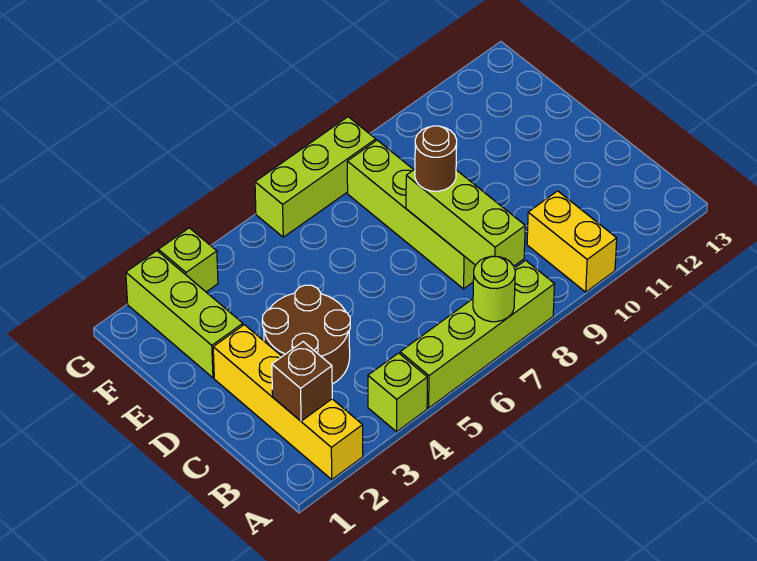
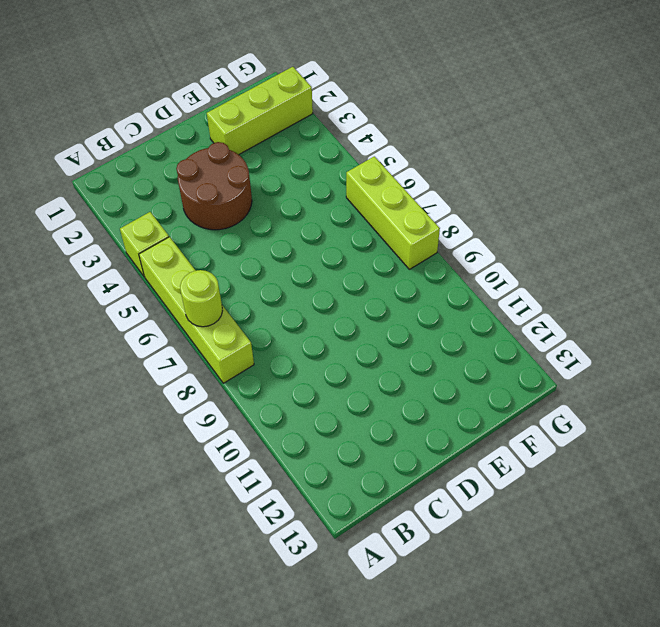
none -> yellow 1x4 brick [213,325,363,479]
none -> yellow 1x2 brick [527,191,617,292]
none -> lime 1x4 brick [347,140,476,289]

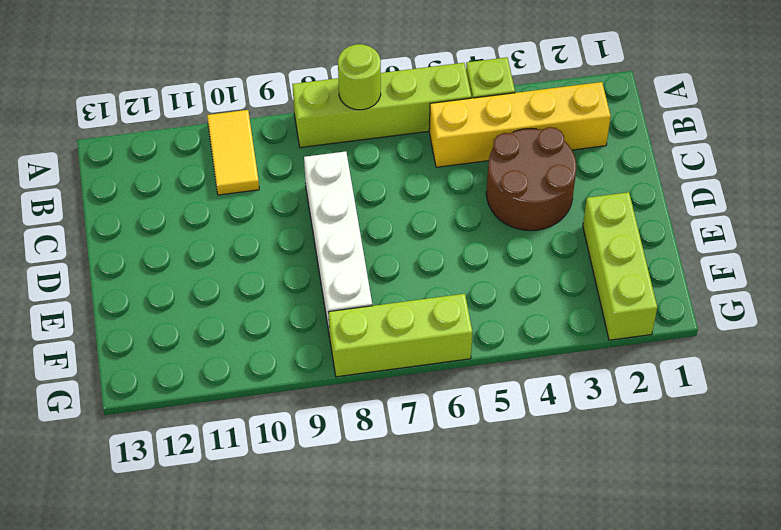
yellow 1x2 tile [207,110,259,195] -> yellow 1x2 brick [527,191,617,292]
yellow 1x4 brick [429,82,611,167] -> yellow 1x4 brick turned to [213,325,363,479]
white 1x4 brick [304,151,372,336] -> lime 1x4 brick [347,140,476,289]
none -> lime 1x1 brick [158,228,218,292]
none -> brown 1x1 brick [272,342,332,421]
none -> lime 1x3 brick [406,169,525,266]

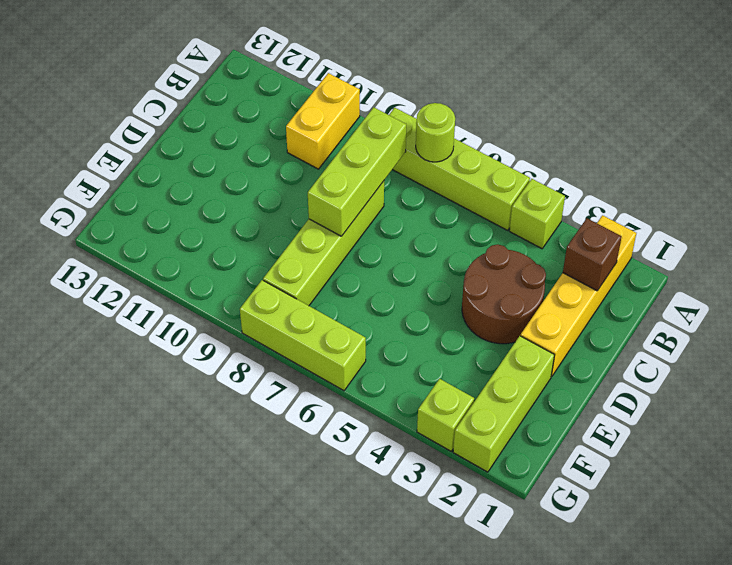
none -> brown 1x1 round brick [415,126,457,191]

